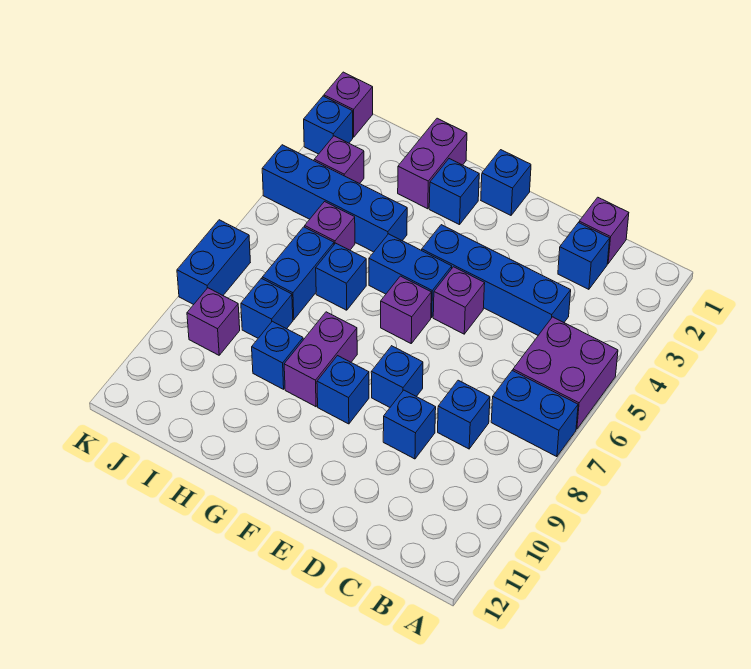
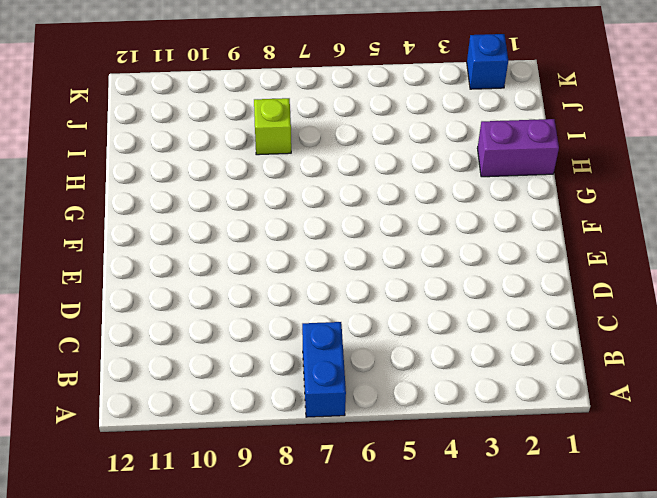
lime 1x1 brick [254,98,291,155] -> blue 1x1 brick [241,278,293,338]
none -> purple 2x2 brick [513,317,618,429]
none -> purple 1x1 brick [579,197,629,264]
none -> blue 1x1 brick [558,223,610,289]

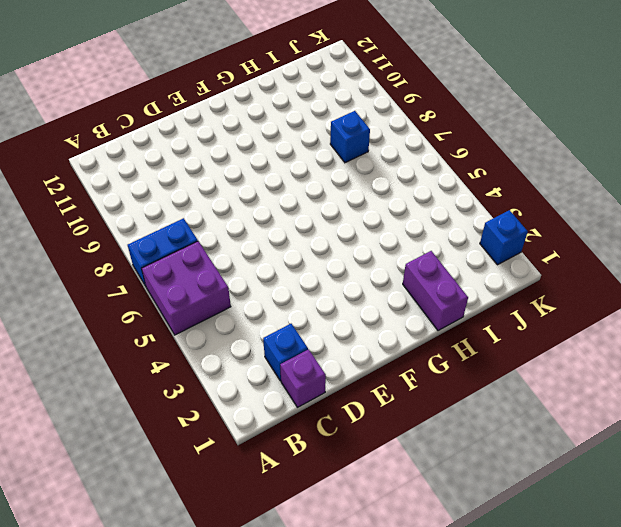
none -> blue 1x4 brick [422,225,571,335]
none -> blue 1x1 brick [438,380,490,449]
none -> blue 1x1 brick [383,390,436,459]

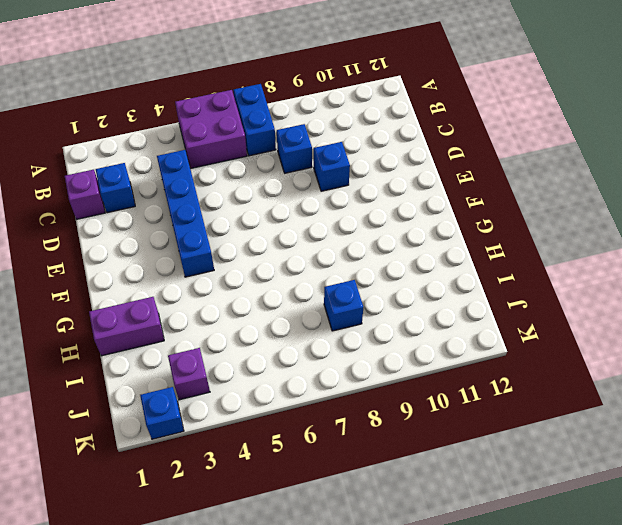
none -> purple 1x1 brick [433,267,485,334]
none -> blue 1x1 brick [371,346,423,407]
none -> blue 1x1 brick [481,150,531,215]

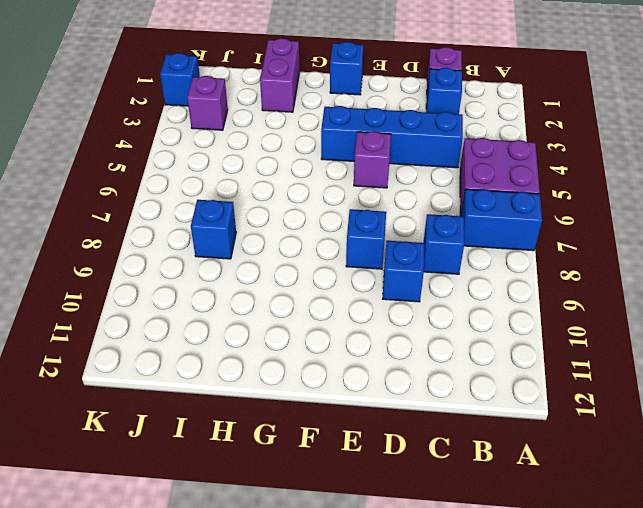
none -> blue 1x2 brick [369,234,452,317]
none -> purple 1x1 brick [381,276,431,343]
none -> blue 1x1 brick [317,356,369,424]

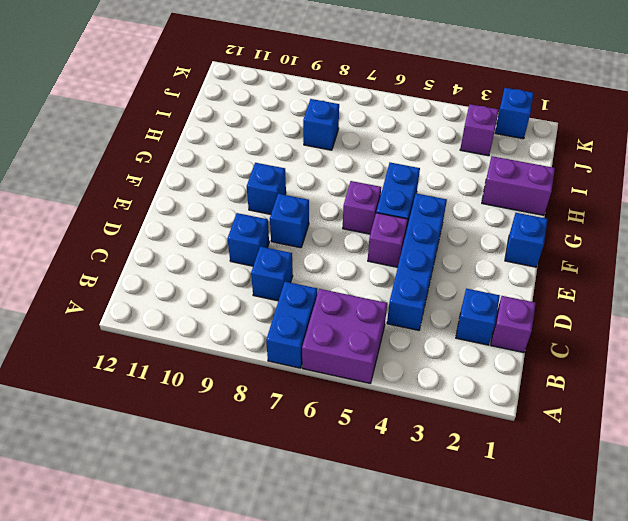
none -> blue 1x1 brick [429,159,479,225]
none -> purple 1x2 brick [284,312,357,407]
none -> blue 1x4 brick [262,145,407,252]

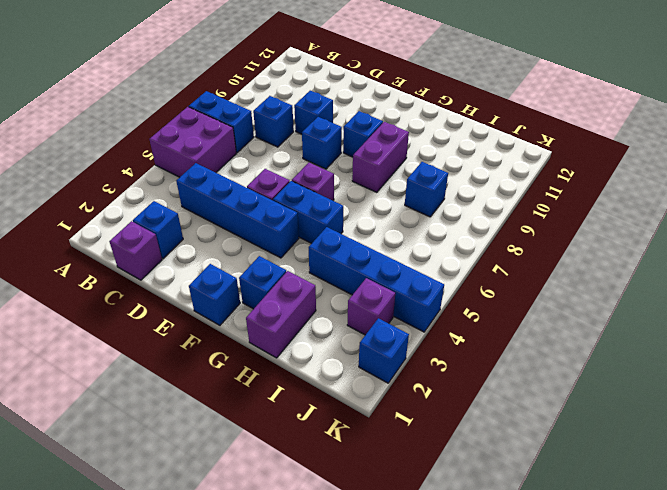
none -> blue 1x1 brick [316,243,366,310]
none -> blue 1x1 brick [252,321,303,389]
none -> purple 1x1 brick [305,202,355,250]

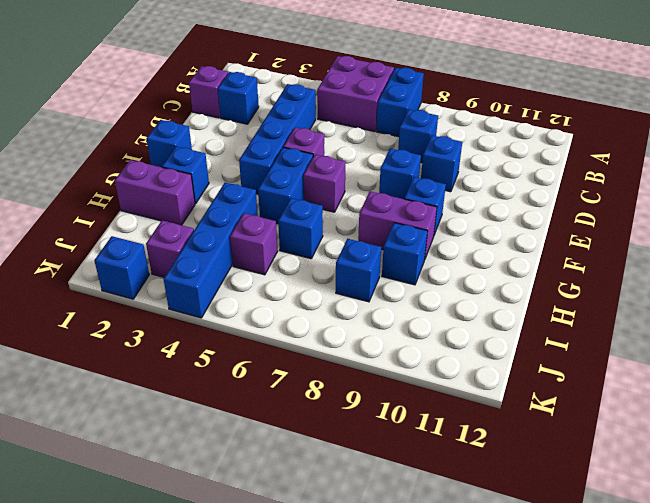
none -> blue 1x2 brick [262,227,334,320]
none -> purple 1x1 brick [187,288,240,355]
none -> purple 1x1 brick [324,72,373,137]

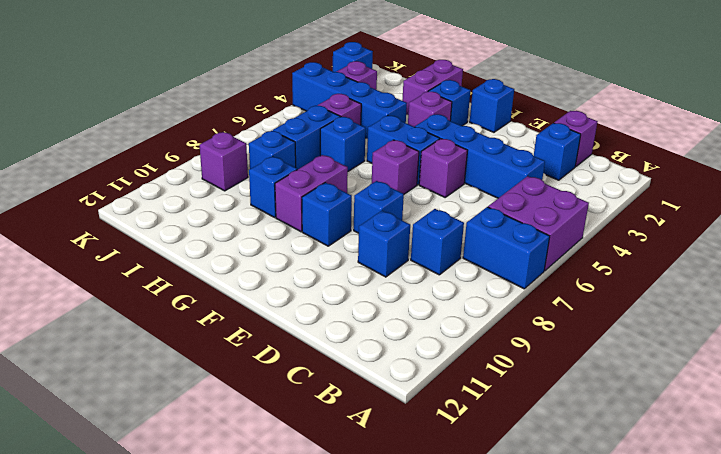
purple 1x1 brick [408,92,452,127] -> purple 1x1 brick moved to [324,72,373,137]
none -> blue 1x2 brick [177,220,250,305]

